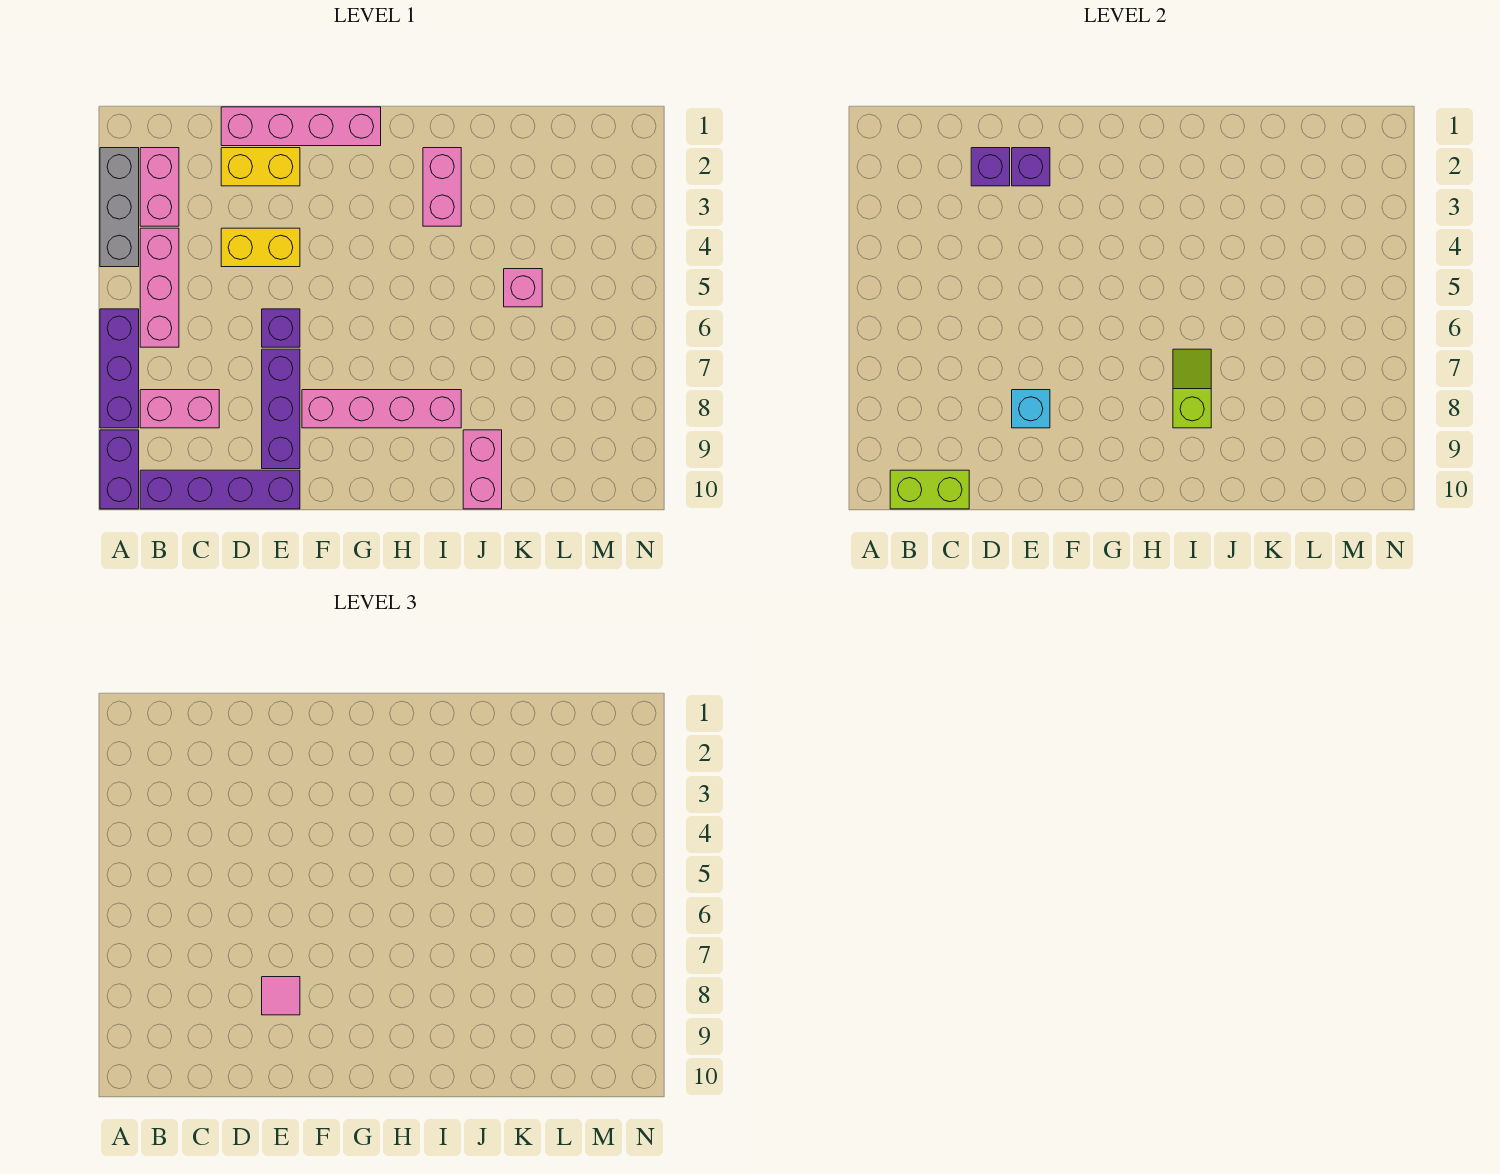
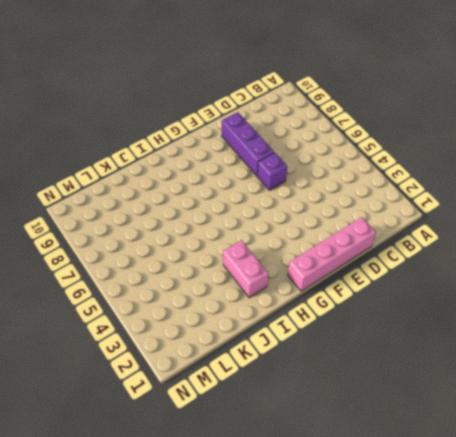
none -> grey 1x3 brick [100,148,139,267]
none -> purple 1x3 brick [100,309,139,428]
none -> purple 1x2 brick [100,430,139,509]

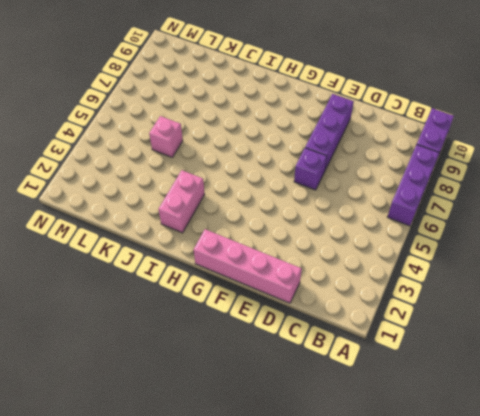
none -> grey 1x3 brick [100,148,139,267]
none -> pink 1x2 brick [140,148,179,226]
none -> pink 1x3 brick [140,228,179,347]

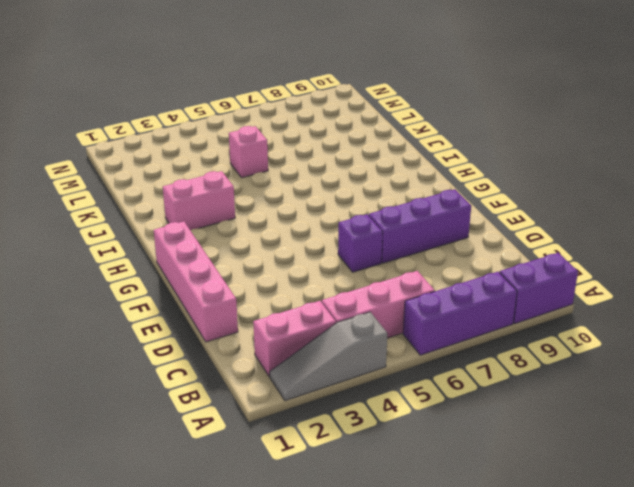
grey 1x3 slope [270,312,387,401] -> grey 1x3 brick [100,148,139,267]
none -> pink 1x2 brick [140,390,219,428]
none -> purple 1x4 brick [140,470,300,509]
none -> yellow 1x2 brick [221,148,300,186]

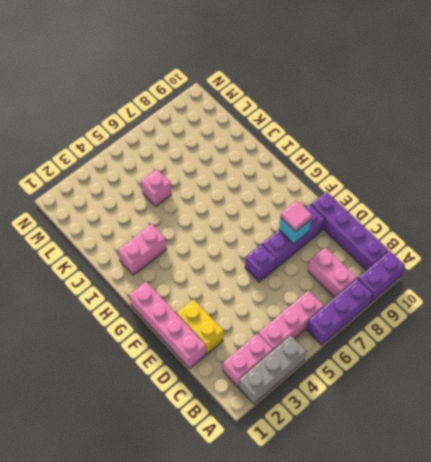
none -> yellow 1x2 brick [221,228,300,267]
none -> pink 1x4 brick [302,390,461,428]
none -> pink 1x2 brick [463,430,502,509]

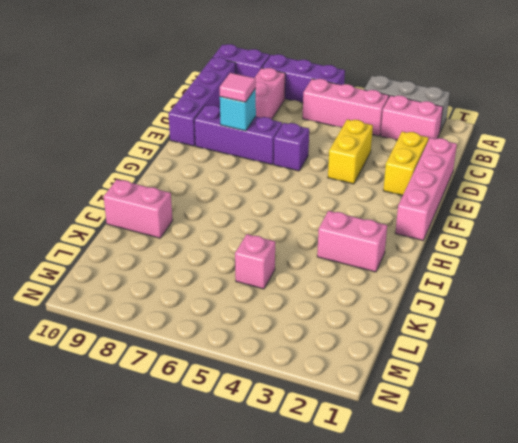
none -> pink 1x4 brick [302,390,461,428]
none -> lime 1x2 brick [890,470,969,509]
none -> purple 1x1 brick [971,148,1010,186]

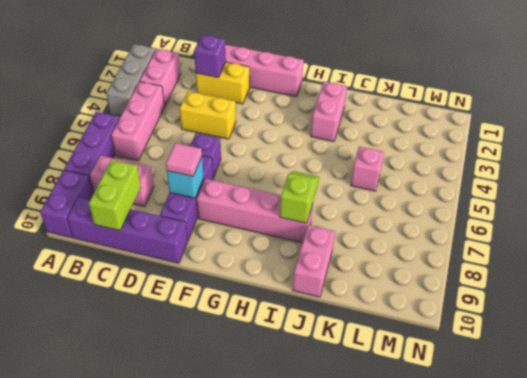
lime 1x2 brick [89,160,141,231] -> lime 1x2 brick turned to [890,470,969,509]
none -> purple 1x1 brick [1012,148,1050,186]

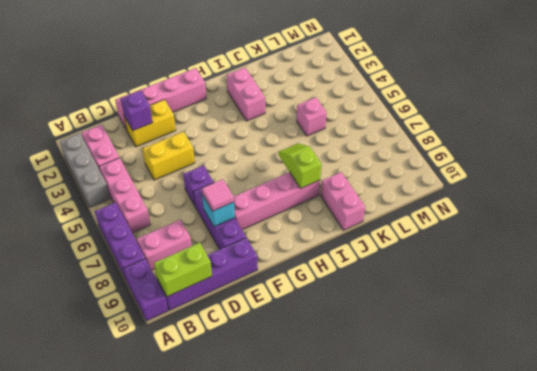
none -> purple 1x1 brick [1012,148,1050,186]

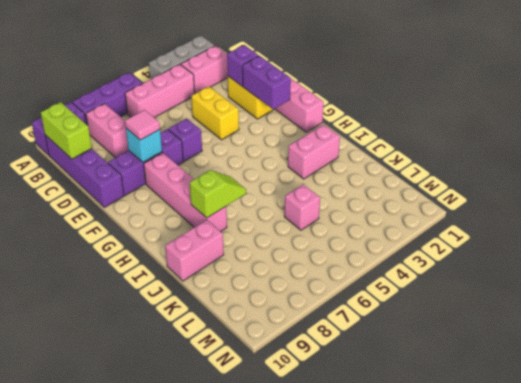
purple 1x2 brick [242,56,291,109] -> purple 1x1 brick [1012,148,1050,186]

